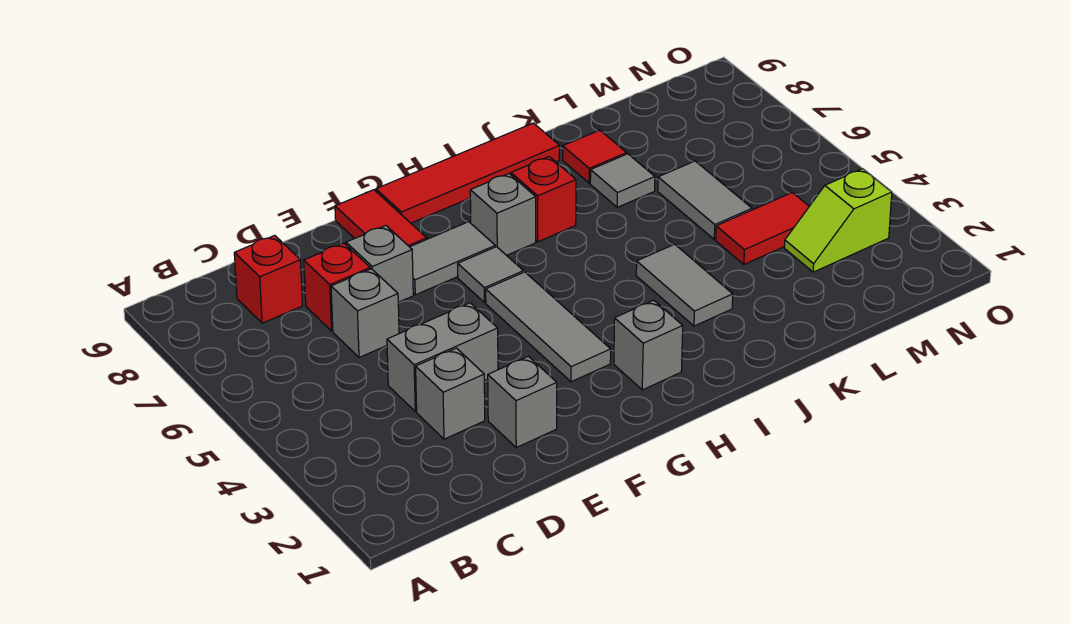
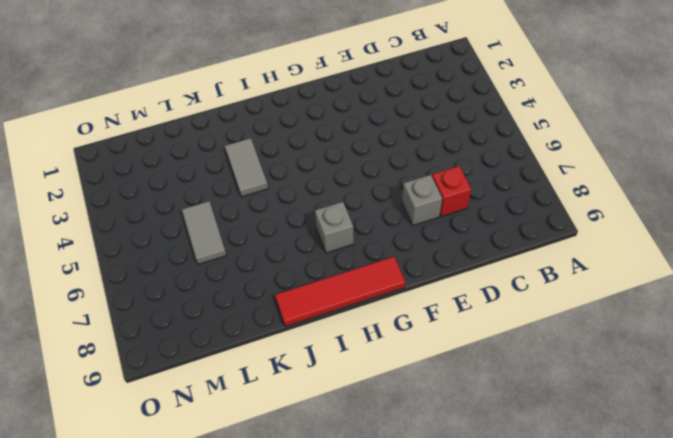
none -> red 1x1 brick [234,236,302,323]
none -> grey 1x1 brick [416,348,485,439]
none -> grey 1x2 brick [387,303,498,411]

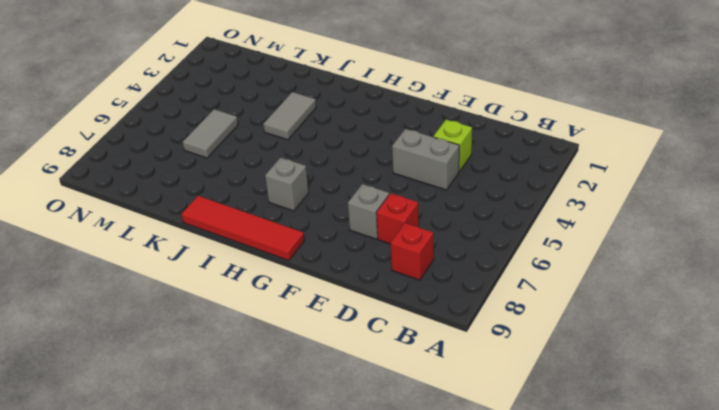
lime 1x1 brick [433,120,472,172] -> grey 1x1 brick [416,348,485,439]
none -> grey 1x1 brick [331,269,399,357]
none -> grey 1x1 brick [488,356,557,448]
none -> grey 1x2 tile [410,222,495,295]

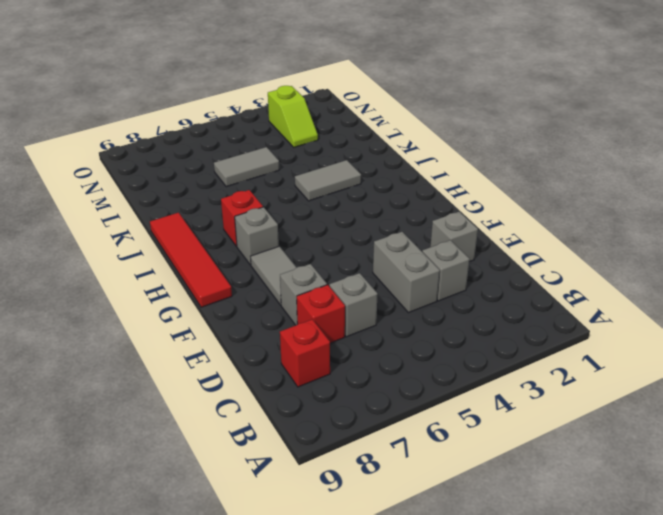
none -> red 1x2 tile [335,190,427,247]
none -> grey 1x3 tile [486,272,611,382]
none -> grey 1x1 tile [458,247,523,302]

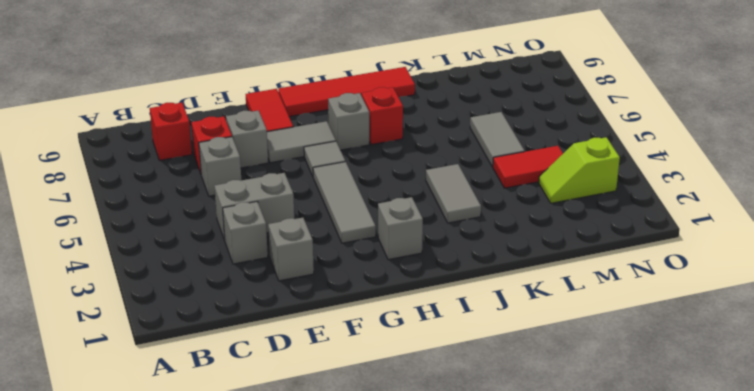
none -> grey 1x1 tile [590,154,655,207]
none -> red 1x1 tile [563,130,627,183]

